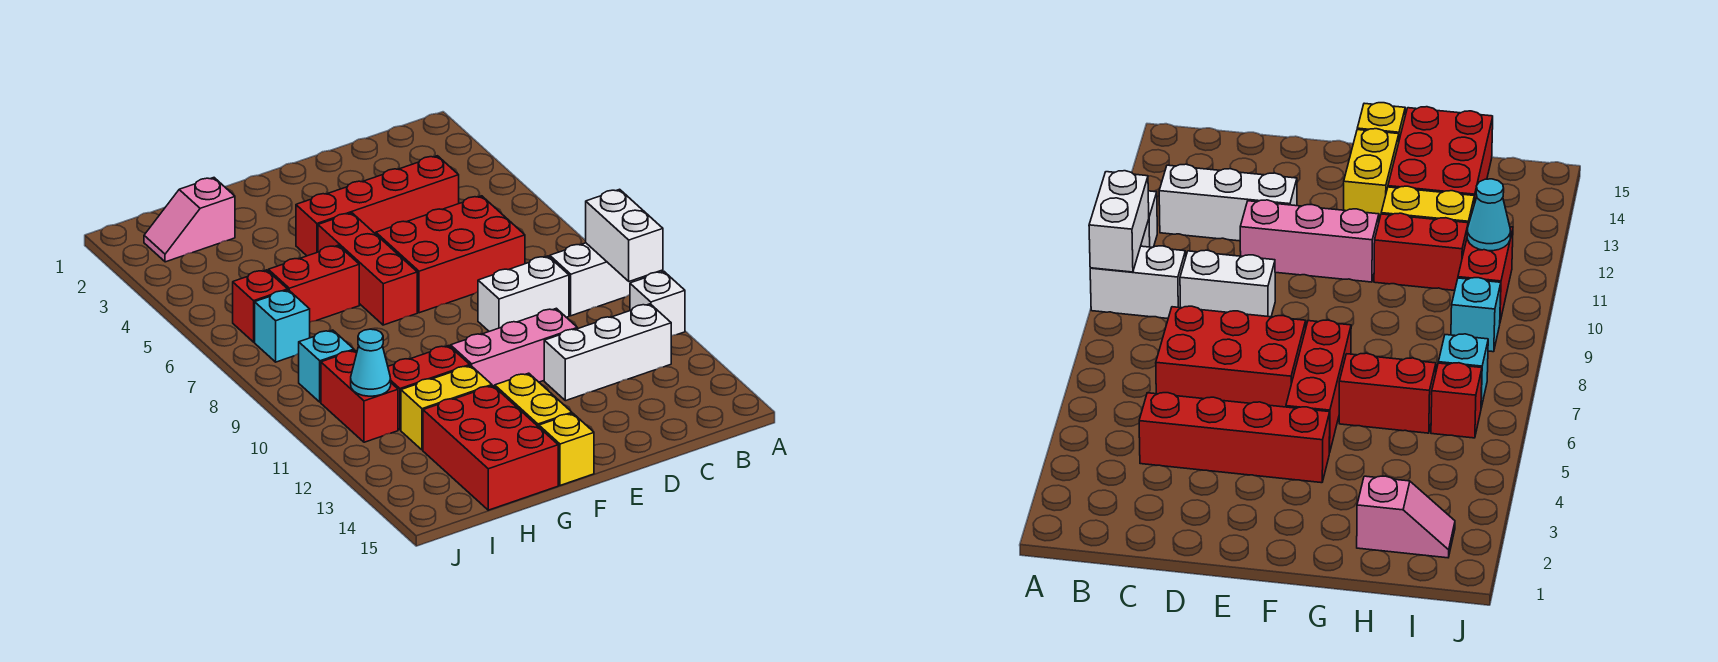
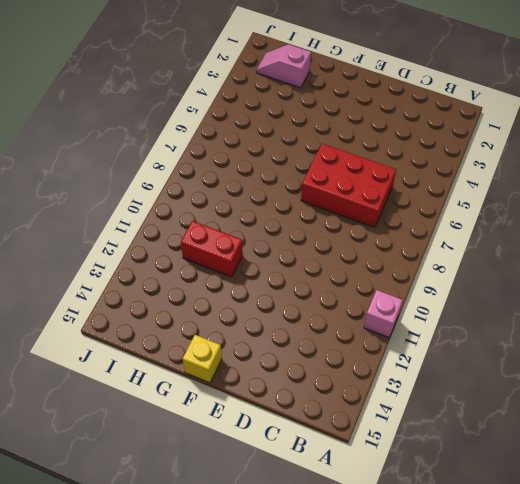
pink 1x1 brick [364,290,402,337] -> white 1x1 brick [630,271,685,336]
none -> white 1x2 brick [550,243,641,316]
none -> white 1x3 brick [544,304,671,401]
none -> red 1x4 brick [296,156,459,256]

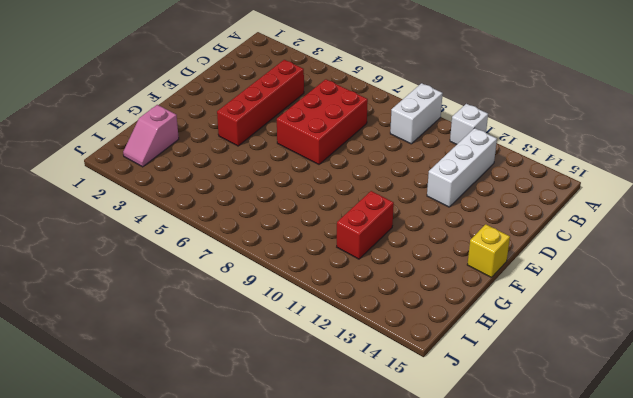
none -> white 1x2 brick [478,256,569,331]
none -> pink 1x3 brick [451,308,577,387]
none -> red 1x3 brick [318,213,417,325]

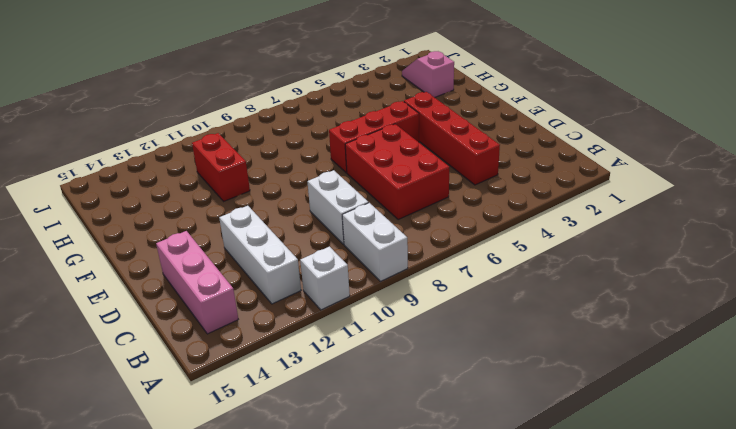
pink 1x3 brick [156,231,238,334] -> pink 1x3 brick moved to [451,308,577,387]
none -> yellow 1x2 brick [495,373,572,427]
none -> yellow 1x1 brick [539,414,594,485]
none -> red 1x2 brick [268,245,359,322]

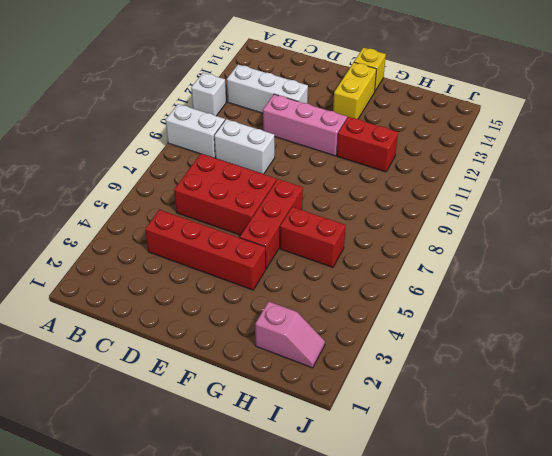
none -> yellow 1x2 brick [401,366,492,450]
none -> red 2x3 brick [423,386,558,510]
none -> red 1x1 brick [233,270,288,342]

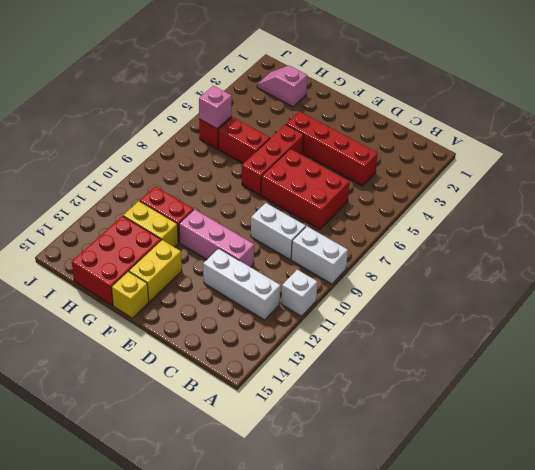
pink 1x1 brick [199,86,232,129] -> none
none -> cyan 1x1 brick [255,290,310,362]
none -> cyan 1x1 brick [299,330,354,402]
none -> red 1x2 brick [321,350,398,442]

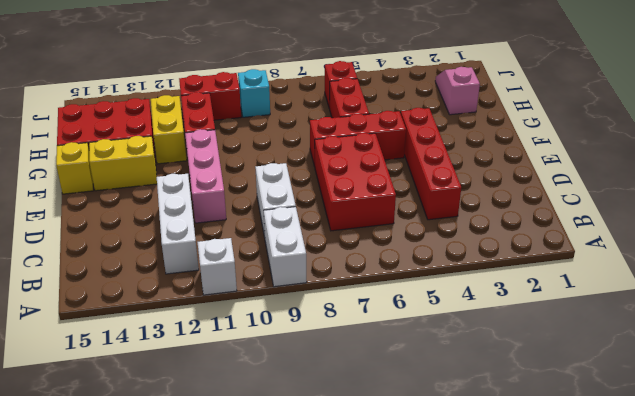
none -> cyan 1x1 brick [255,290,310,362]
none -> white 1x2 brick [586,189,663,281]
none -> cyan 1x1 cone [351,329,391,396]

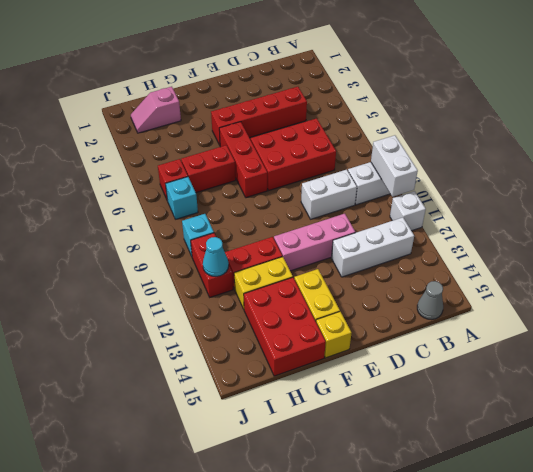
grey 1x1 cone [417,281,443,320] -> none

